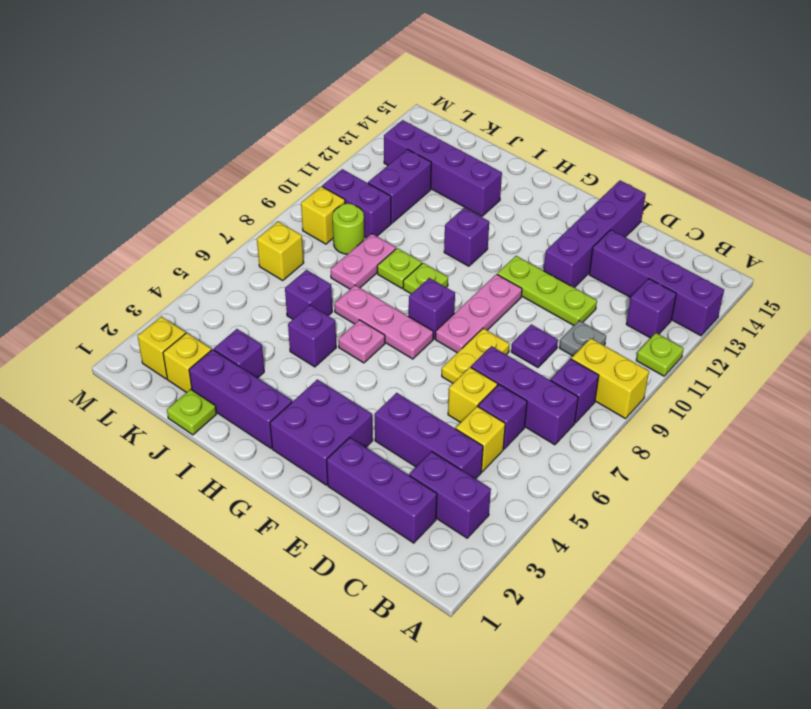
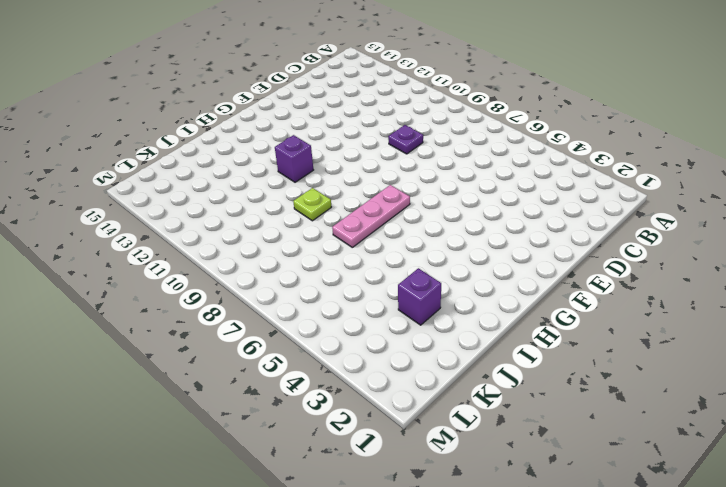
none -> yellow 1x2 brick [571,338,649,419]
none -> lime 1x1 plate [636,333,684,376]
none -> purple 1x4 brick [589,230,724,336]
none -> purple 1x2 brick [409,452,491,538]

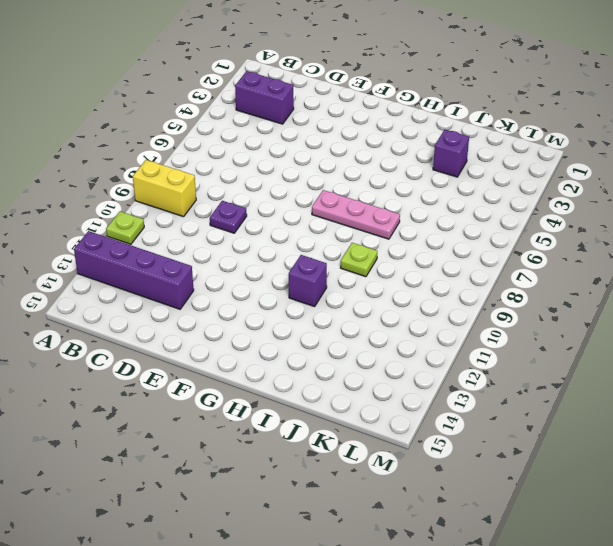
none -> purple 1x3 brick [471,346,578,445]
none -> purple 1x1 brick [551,359,599,423]
none -> purple 1x1 brick [626,279,676,338]
none -> purple 1x3 brick [327,438,437,543]

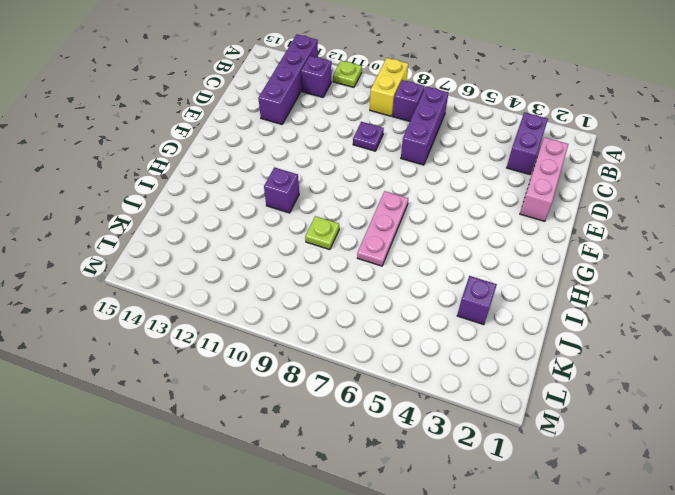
pink 1x3 brick [520,137,568,221] -> purple 1x3 brick [327,438,437,543]
none -> purple 1x3 brick [375,393,483,479]
none -> yellow 1x1 brick [456,406,505,472]
none -> purple 1x1 brick [478,385,527,449]
none -> grey 1x1 plate [559,321,606,356]

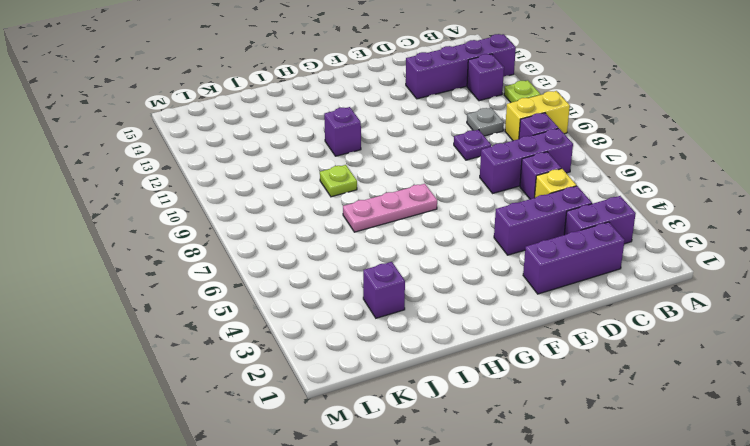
none -> yellow 1x1 brick [448,367,498,422]
none -> lime 1x3 plate [497,256,597,325]
none -> yellow 1x2 plate [442,328,510,383]
none -> purple 1x4 brick [544,181,646,288]

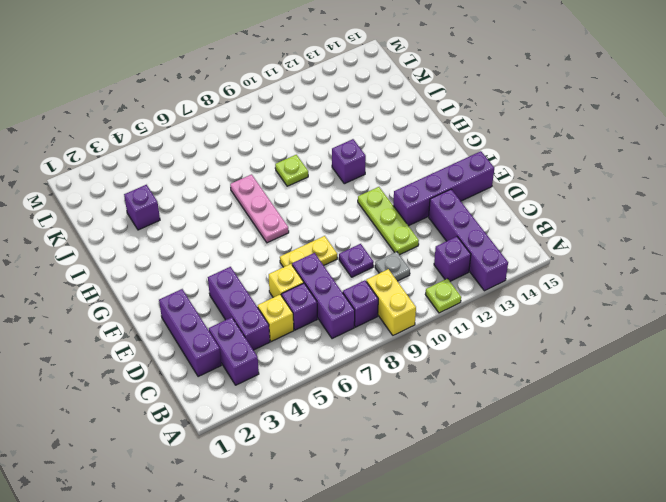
none -> purple 2x2 brick [270,379,373,485]
none -> pink 1x3 plate [435,274,522,353]
none -> purple 1x1 brick [409,278,455,339]
none -> purple 1x3 brick [189,349,292,448]

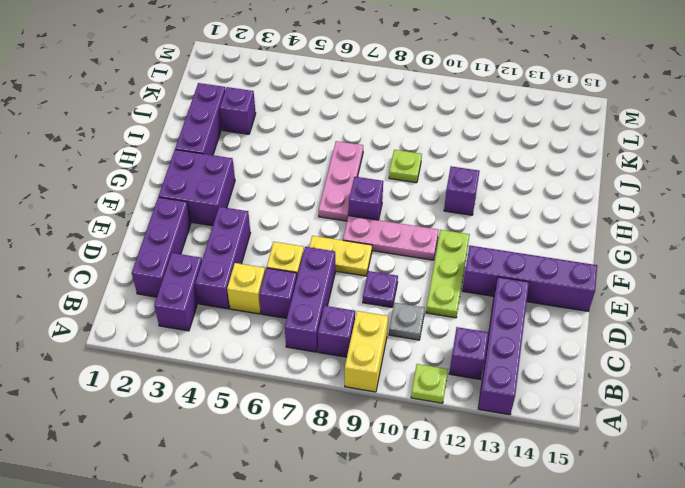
none -> pink 1x1 plate [338,320,385,363]
none -> lime 1x1 plate [403,263,448,294]
none -> purple 1x1 brick [288,305,336,367]
none -> purple 1x4 brick [384,120,502,216]

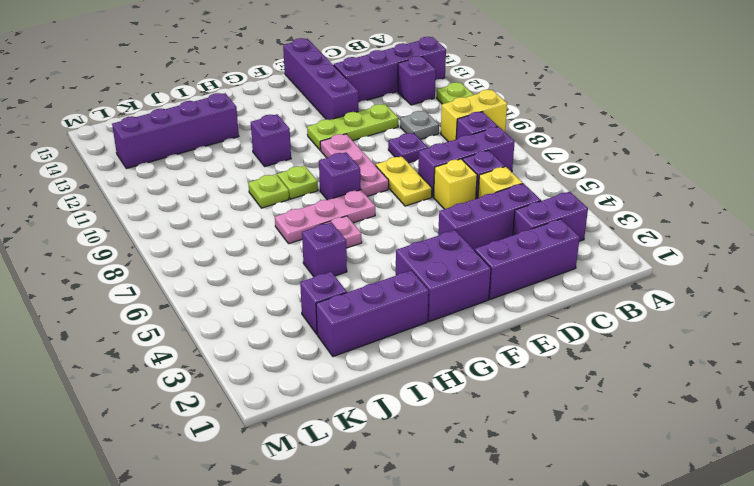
none -> lime 1x1 plate [167,389,216,435]
none -> purple 1x1 brick [285,270,332,319]
none -> pink 1x2 plate [331,234,396,289]
none -> yellow 1x1 brick [163,333,211,393]

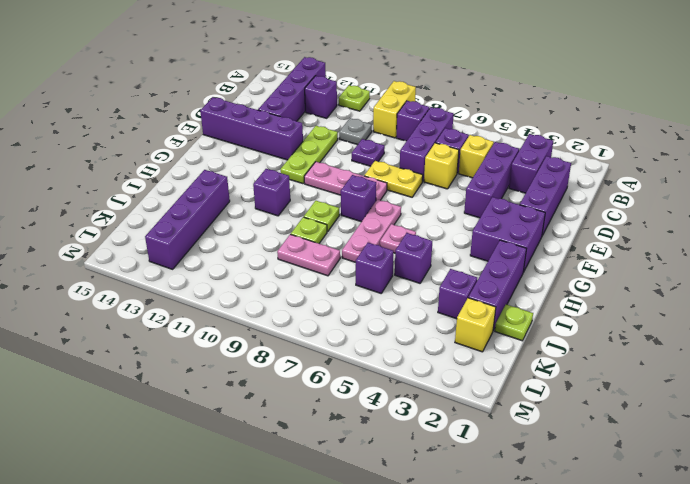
none -> lime 1x1 round brick [332,204,364,254]
none -> purple 1x2 brick [322,169,391,238]
none -> purple 1x2 brick [368,149,431,223]
none -> yellow 1x1 brick [138,316,186,379]

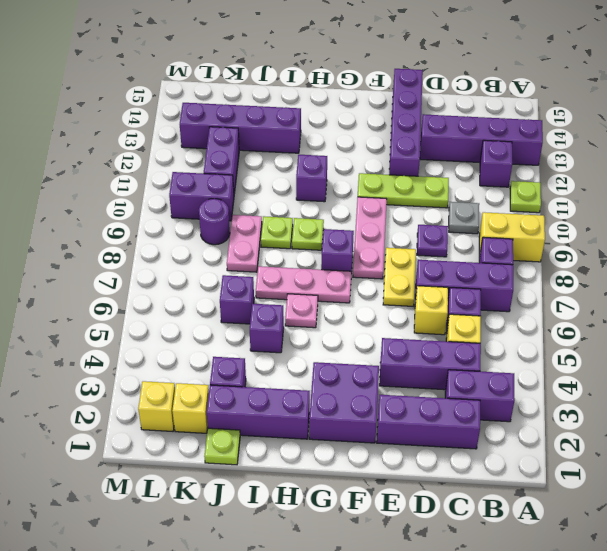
purple 1x1 round brick [199,199,230,245] -> lime 1x1 round brick [332,204,364,254]
none -> yellow 1x1 brick [257,221,304,280]
none -> yellow 1x1 brick [301,186,345,244]

